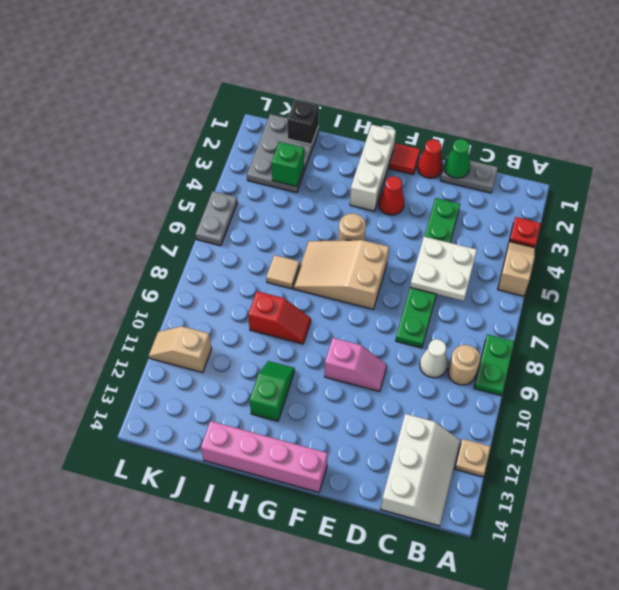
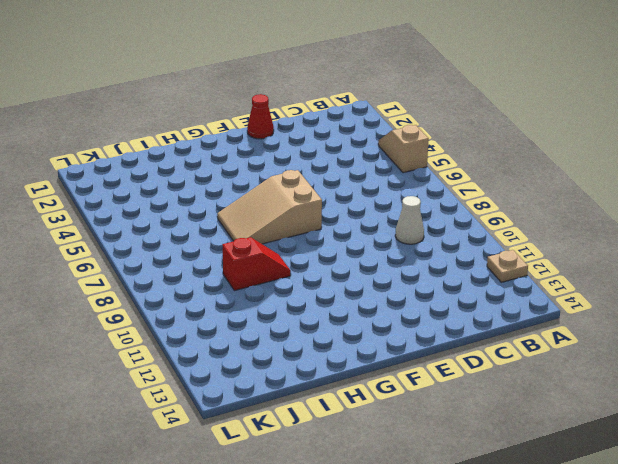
none -> red 1x1 plate [509,217,541,248]
none -> green 1x2 plate [474,334,514,396]
none -> tan 1x1 round brick [448,345,480,385]

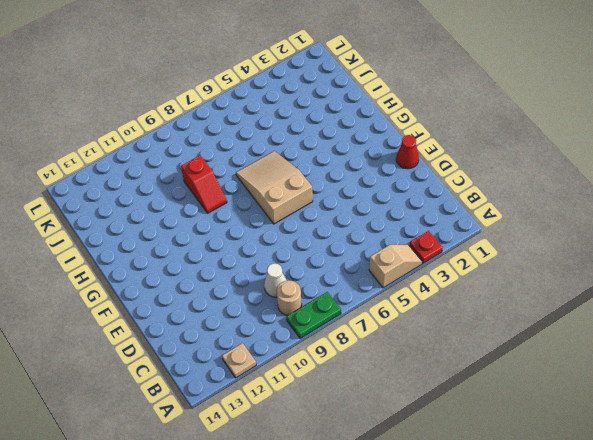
none -> white 2x3 slope [381,414,460,526]
none -> grey 1x2 plate [441,155,498,193]
none -> green 1x6 plate [396,198,460,348]

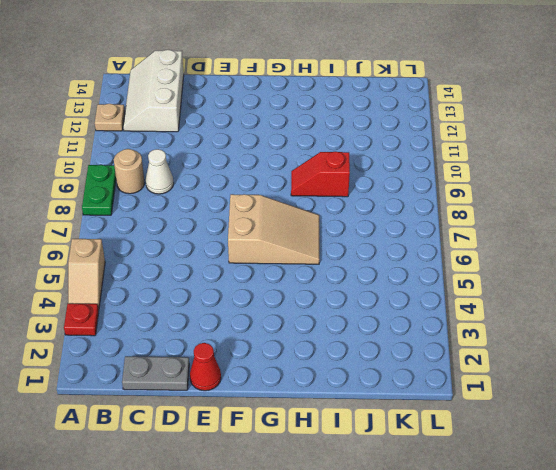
none -> green 1x6 plate [396,198,460,348]
none -> pink 1x2 slope [325,338,387,392]
none -> red 1x1 tile [389,143,420,175]

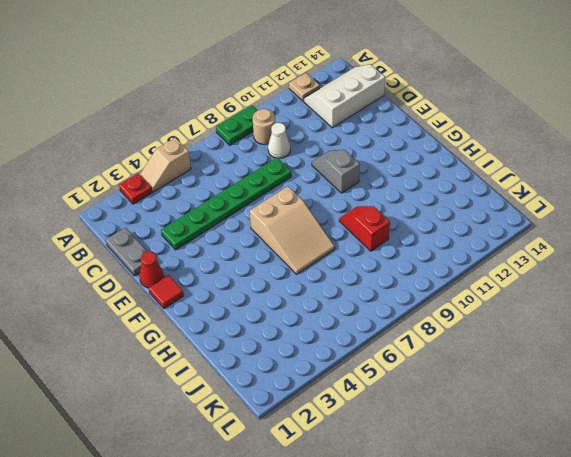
grey 1x2 slope [312,150,360,193] -> pink 1x2 slope [325,338,387,392]
none -> red 1x1 cone [379,176,405,215]
none -> pink 1x4 brick [201,421,328,492]
none -> white 1x3 brick [350,125,396,211]

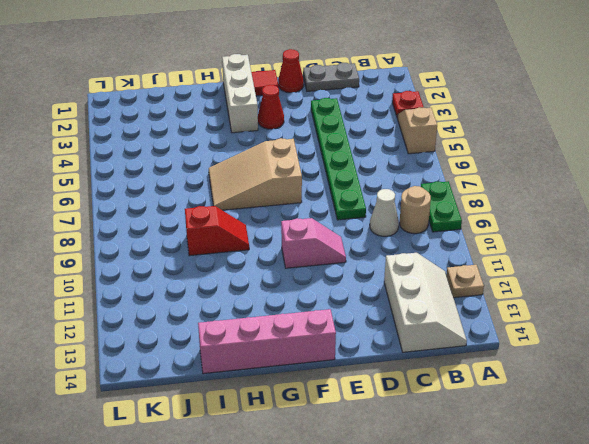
none -> tan 1x1 round brick [339,213,366,241]
none -> green 1x2 slope [250,361,295,421]
none -> tan 1x1 tile [266,255,300,289]

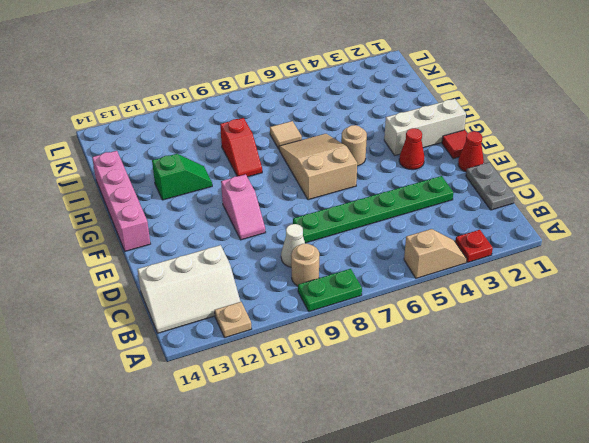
none -> grey 2x3 plate [247,114,319,193]
none -> tan 1x2 slope [149,326,212,373]
none -> grey 1x2 plate [195,191,238,246]

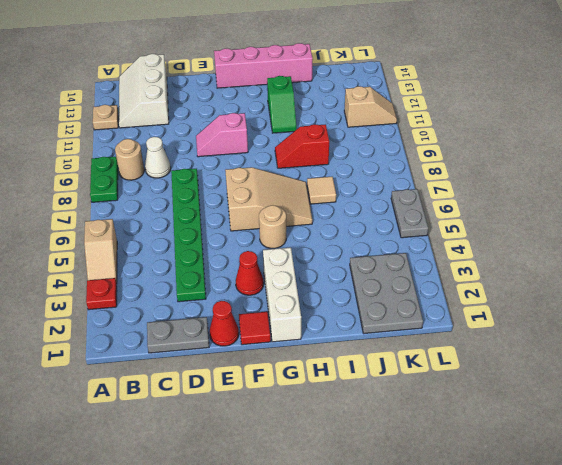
none -> white 2x2 plate [410,237,477,301]
none -> green 1x1 cone [444,139,470,178]
none -> black 1x1 brick [287,100,319,144]

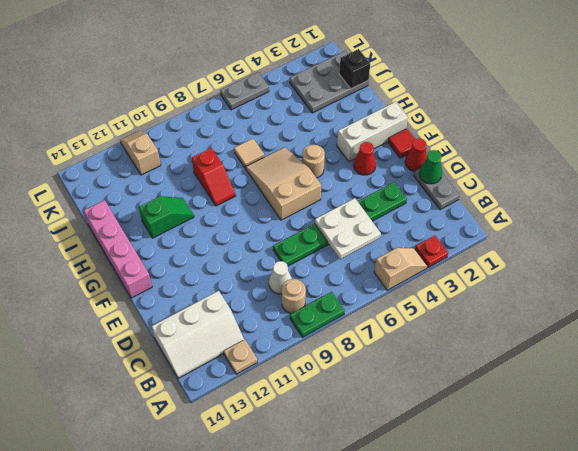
none -> pink 1x2 slope [325,338,387,392]
none -> green 1x1 brick [271,142,304,187]

